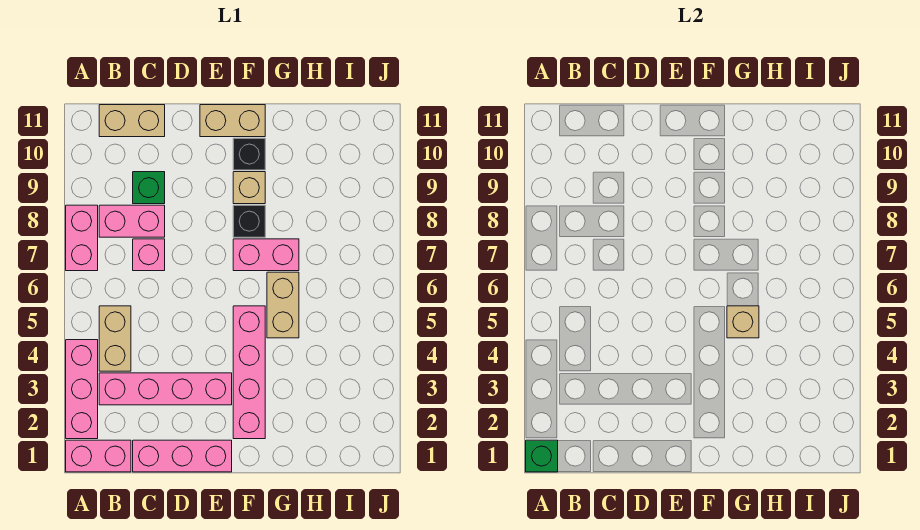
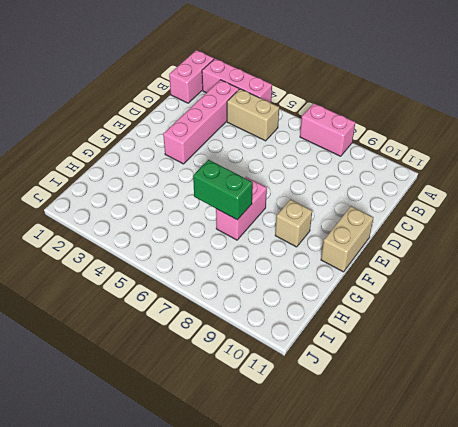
green 1x2 brick [193,160,253,220] -> none
none -> pink 1x2 brick [99,205,165,237]
none -> tan 1x2 brick [99,105,165,137]
none -> pink 1x3 brick [133,440,232,472]

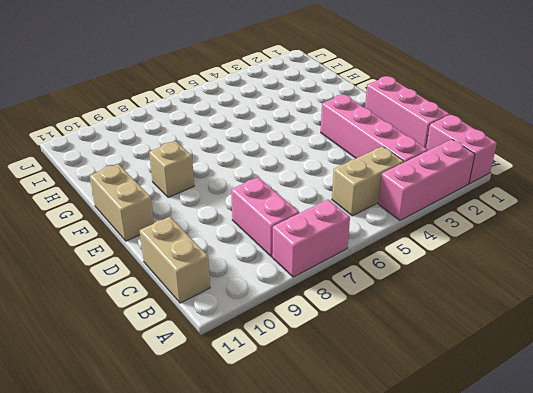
none -> pink 1x1 brick [133,239,165,271]
none -> green 1x1 brick [133,172,165,204]
none -> pink 1x4 brick [233,306,265,439]

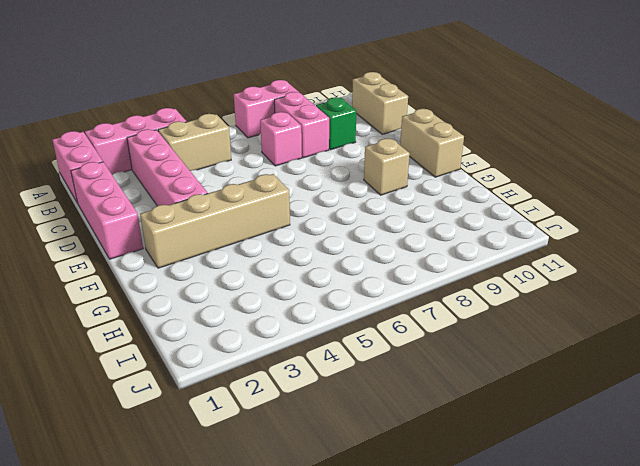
tan 1x4 brick [140,174,290,268] -> pink 1x4 brick [233,306,265,439]
none -> pink 1x2 brick [233,239,299,271]
none -> black 1x1 brick [233,205,265,237]
none -> black 1x1 brick [233,138,265,170]

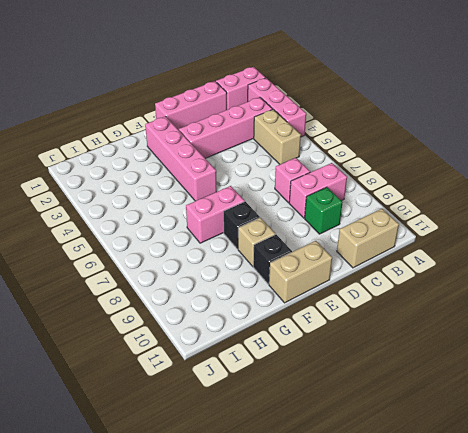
none -> pink 1x2 brick [66,205,98,271]
none -> tan 1x2 brick [267,272,299,338]
none -> green 1x1 brick [526,440,558,472]

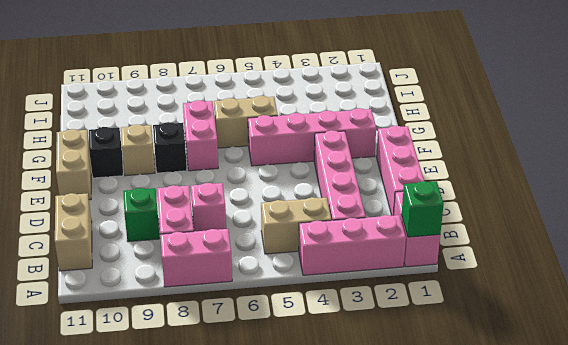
none -> tan 1x1 brick [727,306,759,338]

